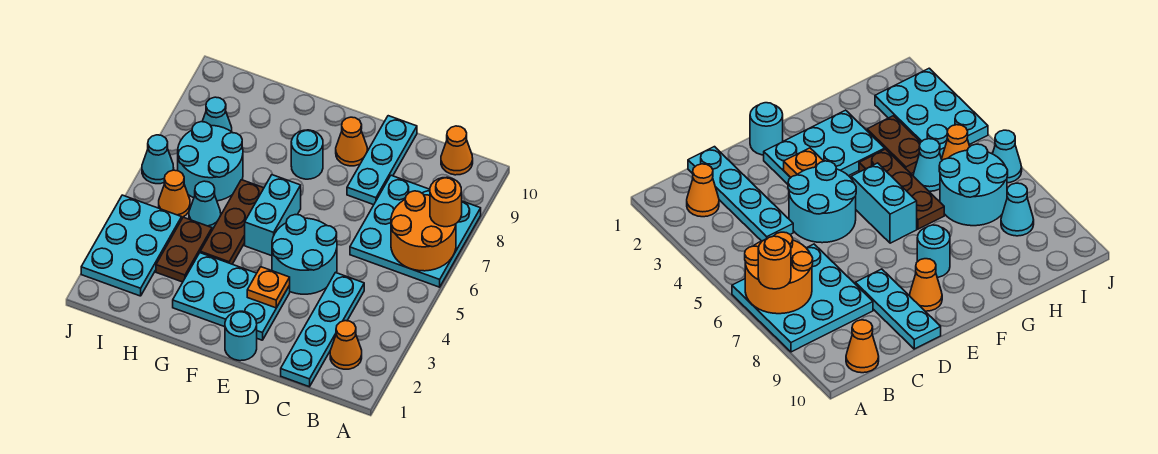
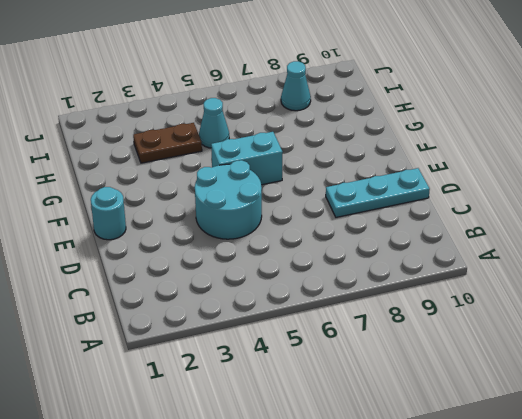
none -> cyan 3x3 plate [350,175,481,287]
none -> orange 1x1 cone [330,321,362,369]
none -> orange 1x1 cone [441,126,473,175]

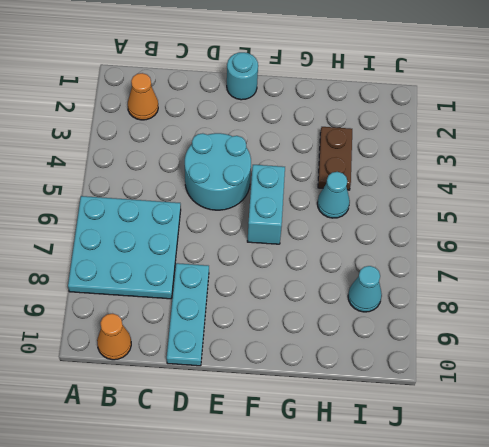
none -> cyan 1x4 plate [281,273,364,387]
none -> cyan 2x3 plate [173,253,290,340]
none -> orange 1x1 cone [336,117,367,166]

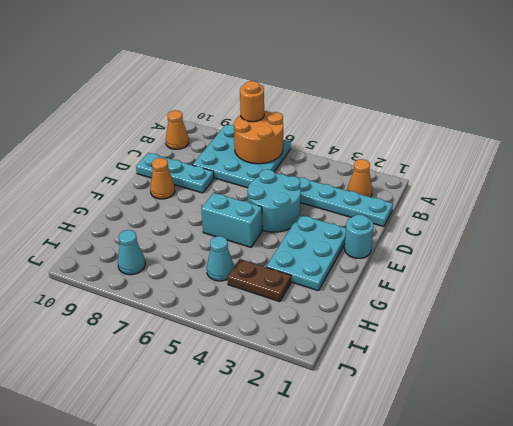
none -> cyan 1x1 round brick [291,130,323,179]
none -> brown 1x3 plate [200,180,264,264]
none -> cyan 2x2 round brick [178,122,243,201]

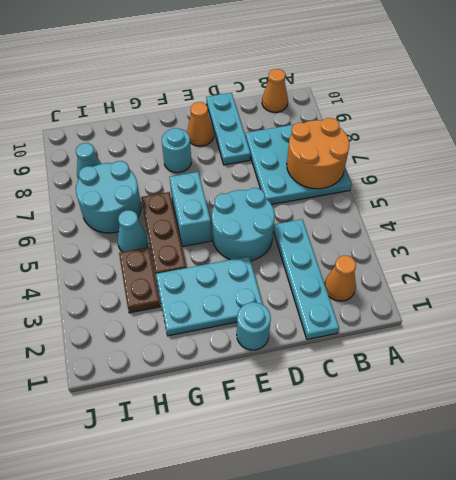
none -> cyan 2x3 plate [81,195,182,296]
none -> orange 1x1 cone [159,170,190,217]
none -> cyan 1x1 cone [142,135,174,184]

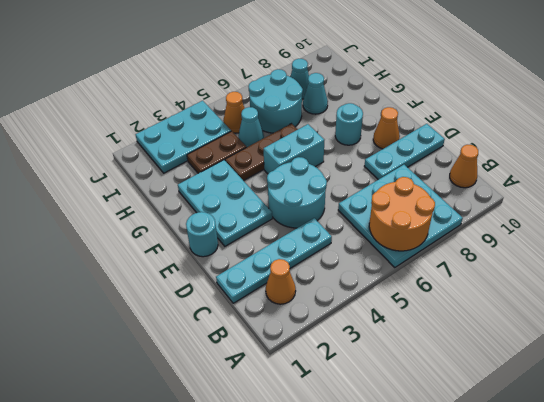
cyan 1x1 cone [303,73,328,114] -> cyan 1x1 cone moved to [142,135,174,184]
none -> orange 1x1 plate [247,267,290,308]
none -> orange 1x1 round brick [430,177,462,227]

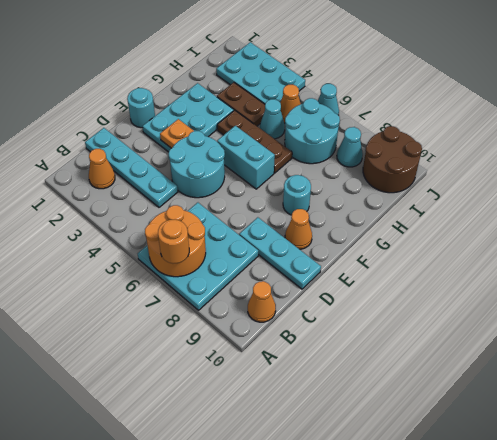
brown 2x2 round brick [363,126,422,193] -> none

